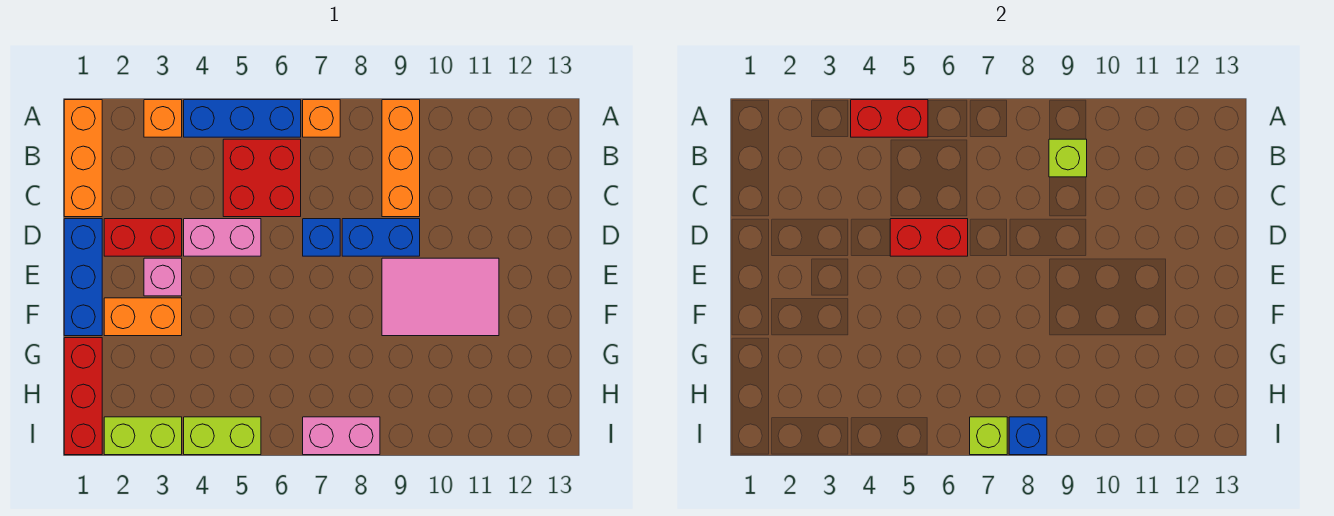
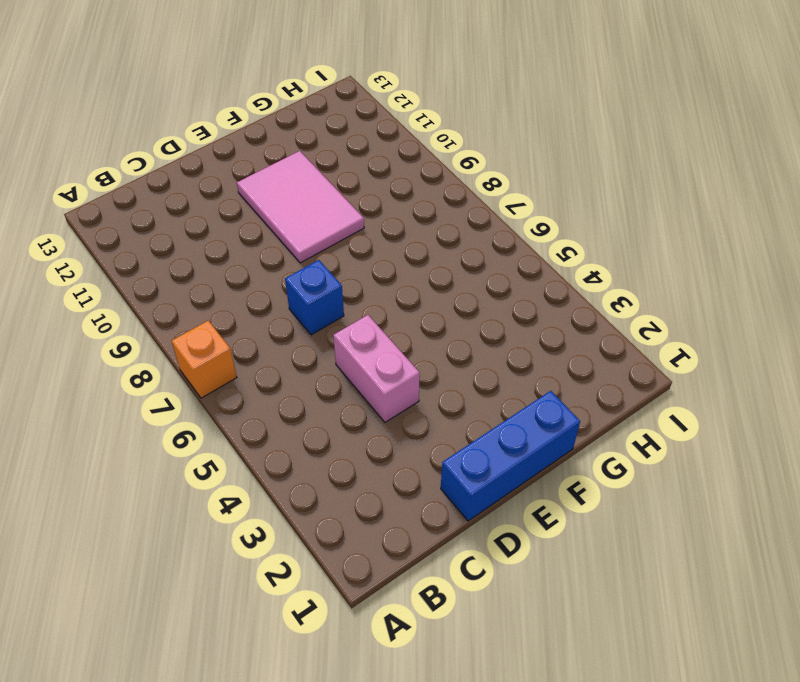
none -> orange 1x3 brick [64,100,102,217]
none -> orange 1x1 brick [144,100,182,137]
none -> blue 1x3 brick [184,100,301,137]

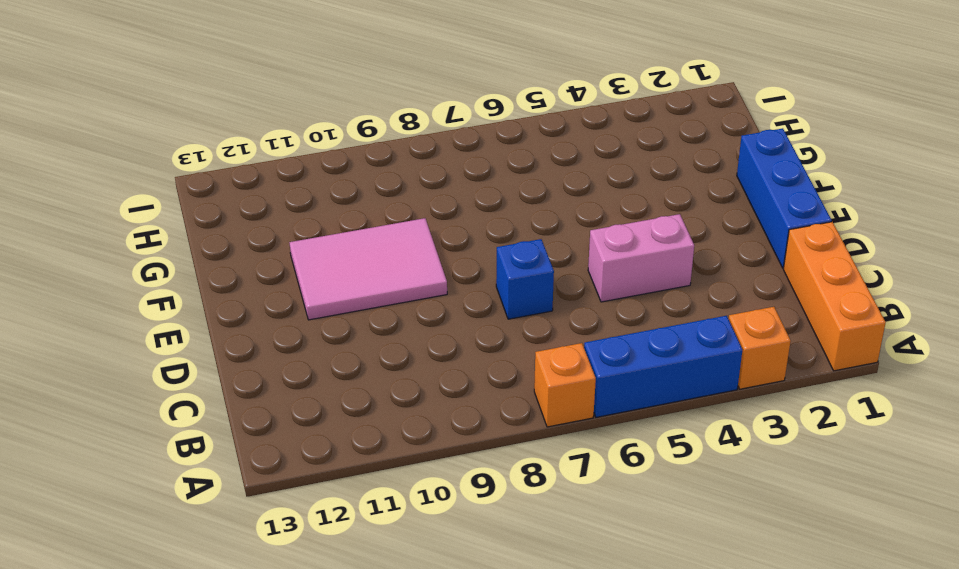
none -> orange 1x3 brick [382,100,420,217]
none -> red 2x2 brick [223,139,301,217]
none -> red 1x2 brick [104,219,182,256]

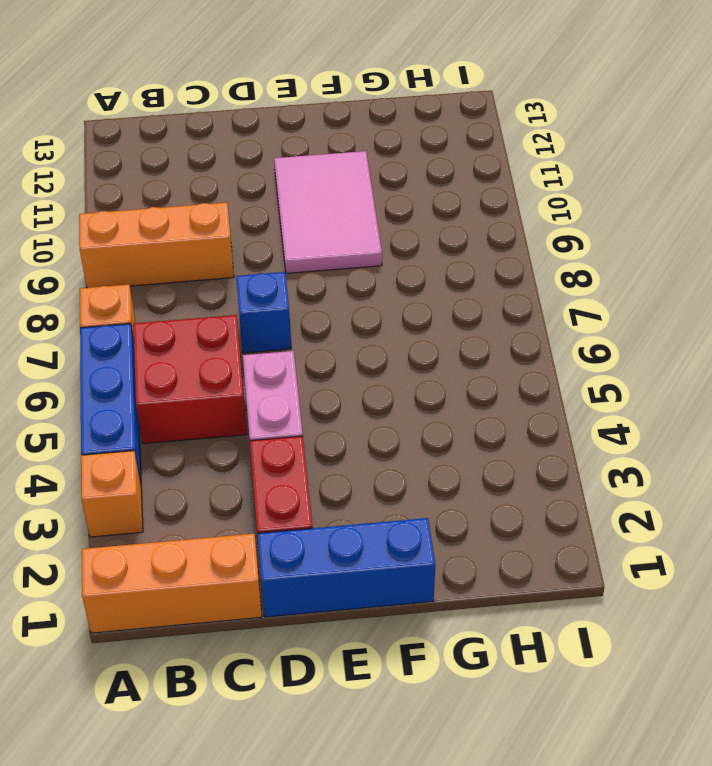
none -> blue 1x2 brick [342,219,420,256]
none -> pink 1x1 brick [144,258,182,296]
none -> orange 1x2 brick [104,298,182,336]

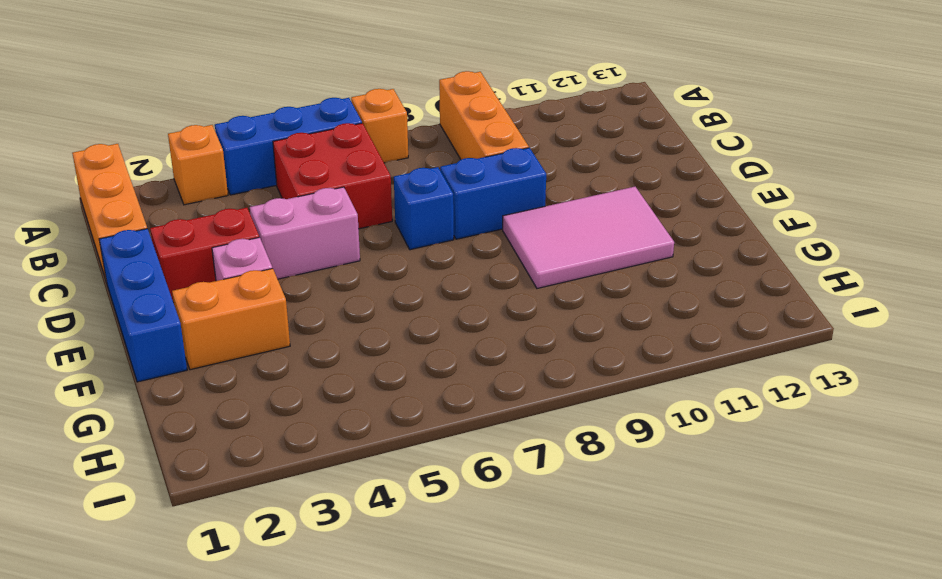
none -> red 1x3 brick [64,338,102,455]
none -> lime 1x2 brick [104,417,182,455]
none -> lime 1x2 brick [184,417,261,455]

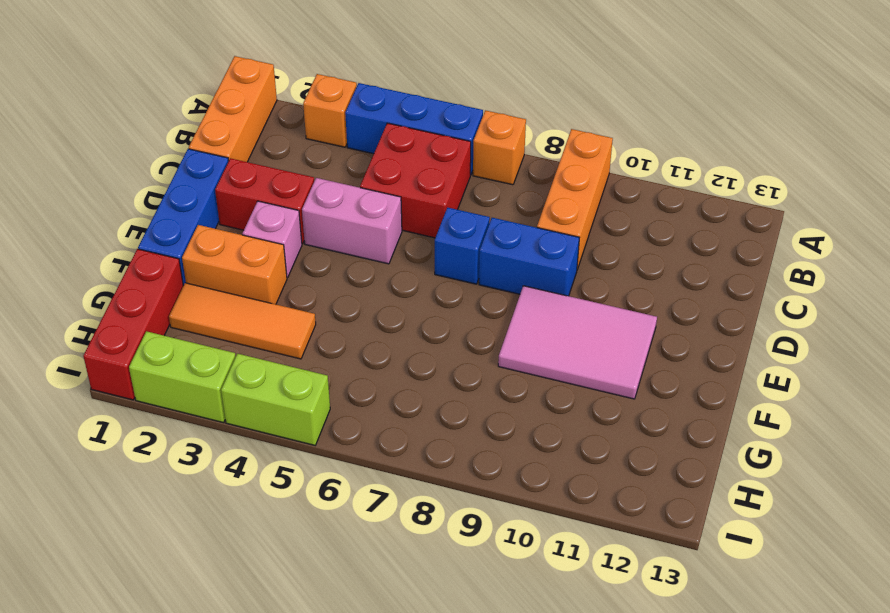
orange 1x3 tile [169,283,316,359] -> none
none -> pink 1x2 brick [303,417,380,455]
none -> red 1x2 brick [851,100,928,137]
none -> lime 1x1 brick [1049,139,1087,177]

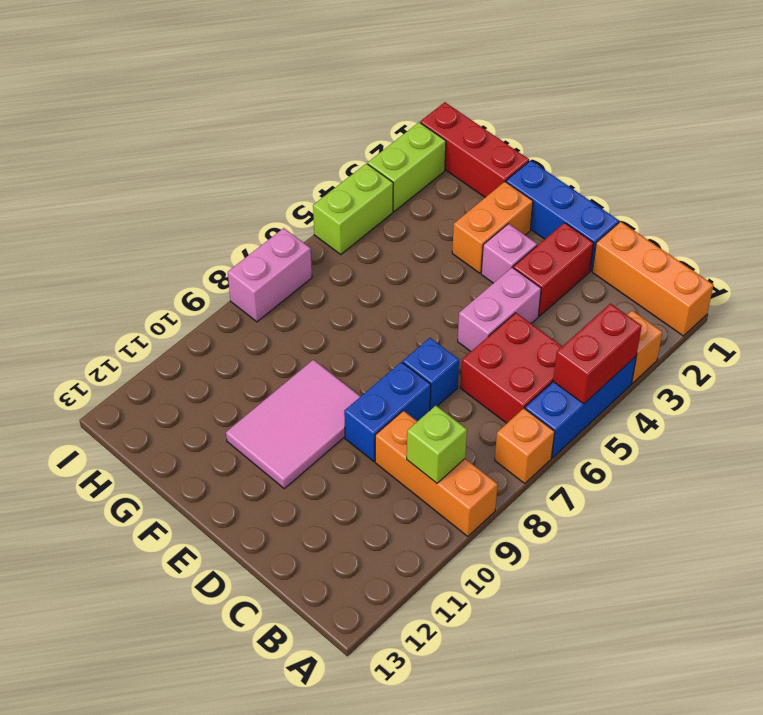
none -> red 1x2 brick [890,219,968,256]
none -> lime 1x1 brick [970,417,1007,455]
none -> blue 1x1 brick [1009,417,1047,455]

